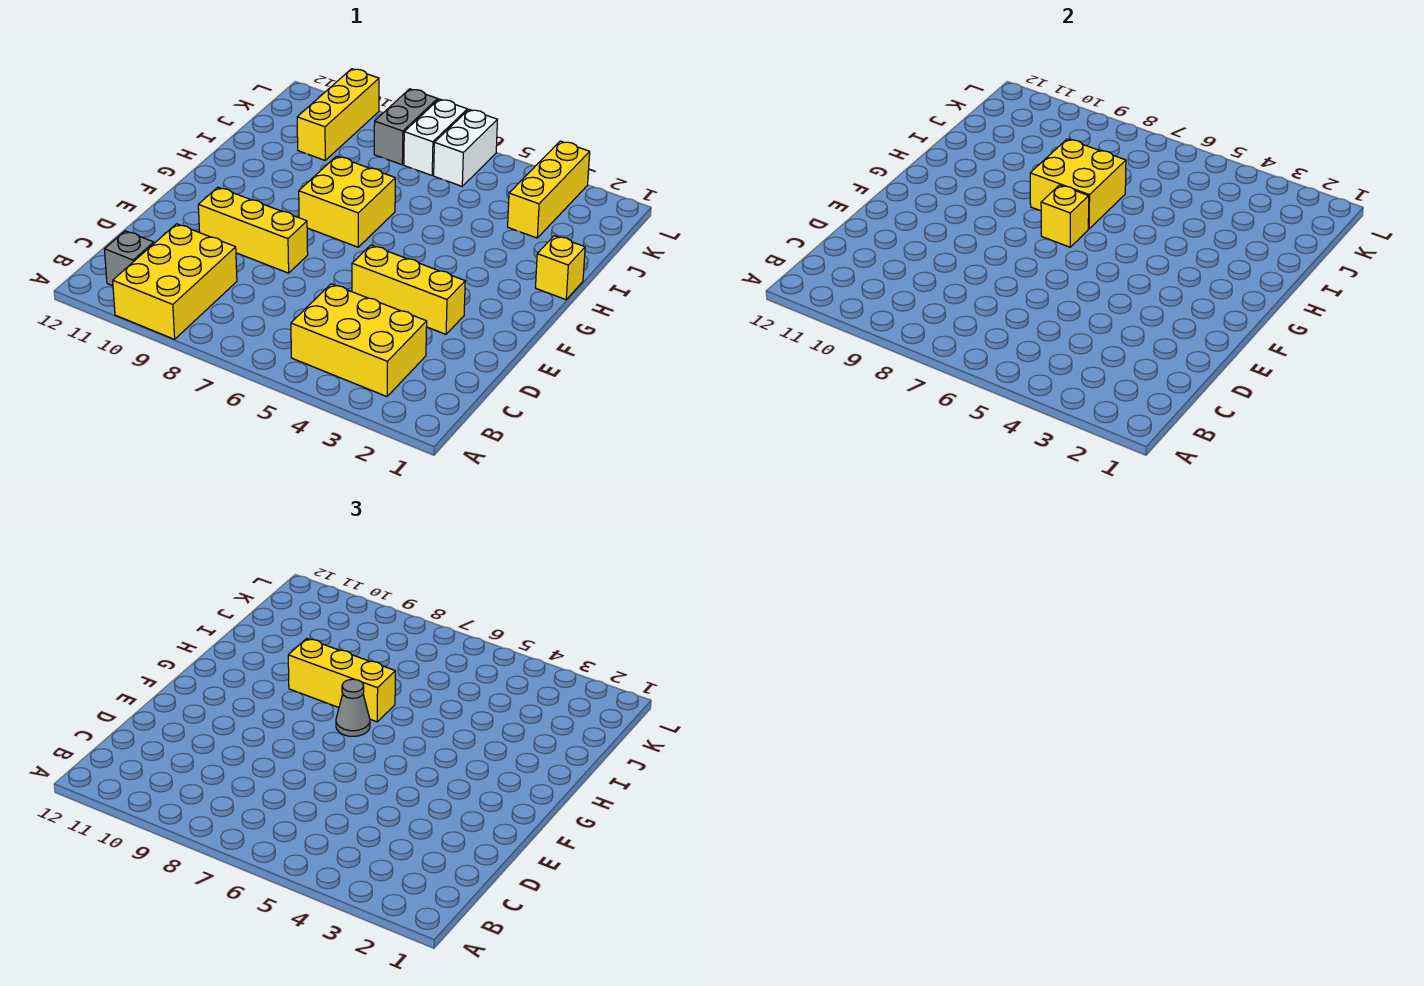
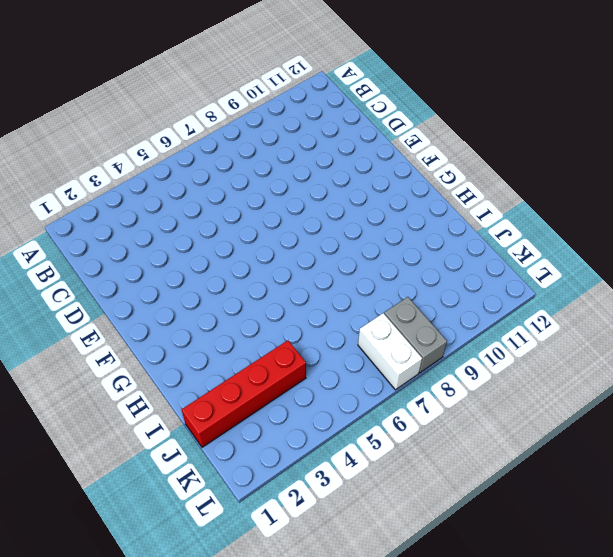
red 1x4 brick [181,340,306,447] -> yellow 1x3 brick [508,141,590,238]
none -> yellow 2x3 brick [113,224,237,339]
none -> yellow 2x3 brick [291,284,427,397]
none -> grey 1x1 brick [105,231,154,286]

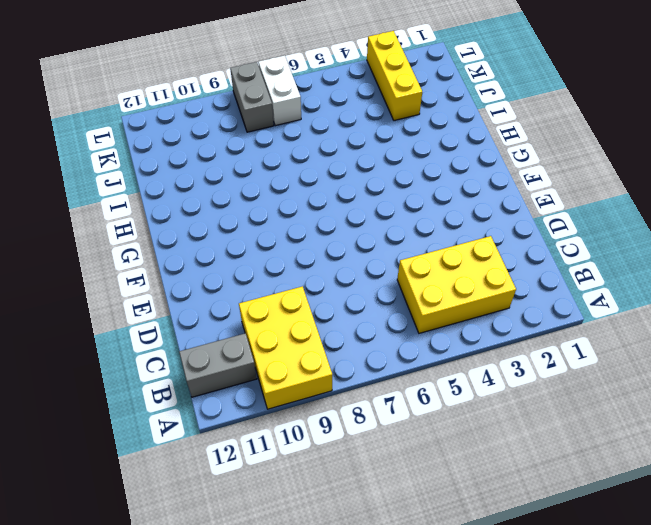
grey 1x2 brick [179,333,257,397] -> grey 1x1 brick [105,231,154,286]
none -> yellow 1x3 brick [352,245,465,334]
none -> yellow 1x3 brick [198,187,308,273]
none -> yellow 2x2 brick [299,156,395,247]

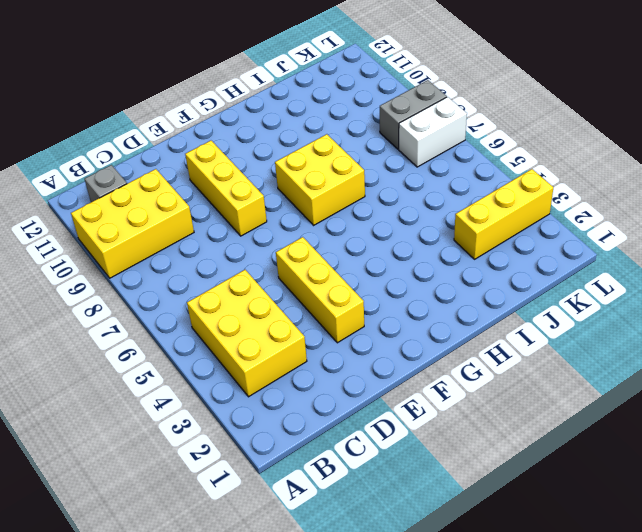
none -> yellow 1x1 brick [535,236,585,300]
none -> yellow 1x3 brick [297,69,379,160]
none -> white 1x2 brick [434,110,497,186]

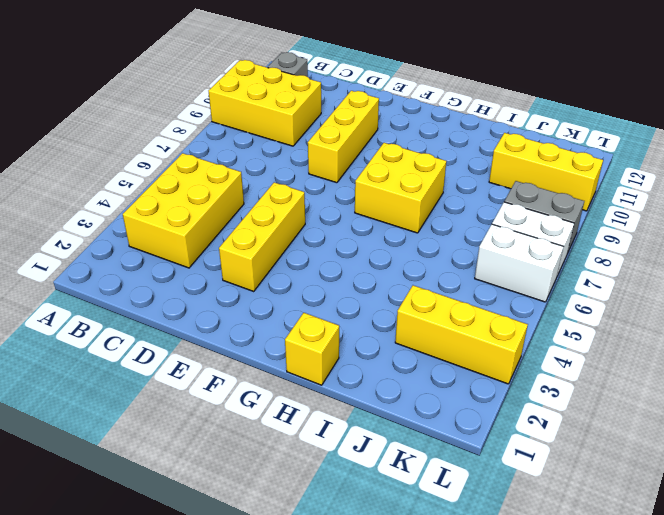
none -> yellow 1x1 brick [1041,185,1089,247]
none -> yellow 2x2 brick [1030,139,1126,229]
none -> grey 1x1 cone [336,679,370,736]

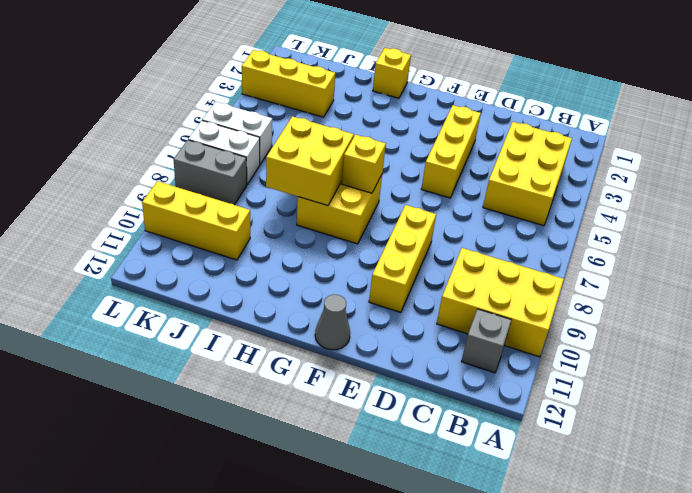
grey 1x1 cone [315,294,350,350] -> grey 1x1 cone moved to [336,679,370,736]
none -> yellow 1x3 brick [288,638,395,722]

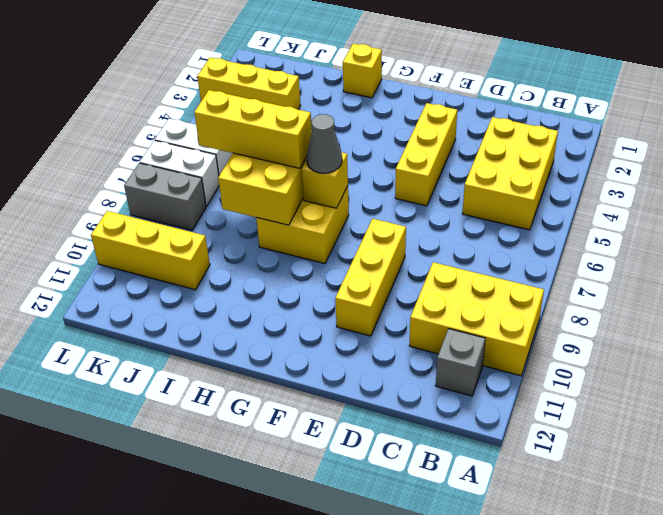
yellow 1x3 brick [194,90,312,168] -> yellow 1x3 brick turned to [288,638,395,722]

